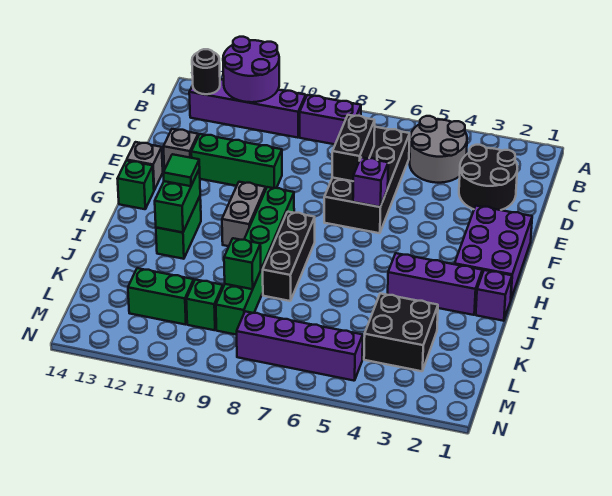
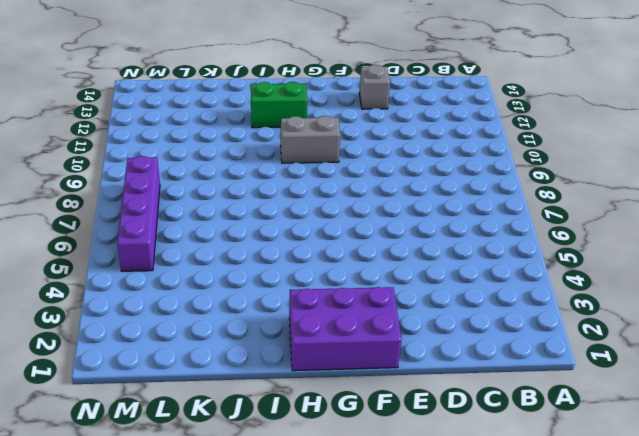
none -> grey 2x2 round brick [410,116,467,183]
none -> purple 1x2 brick [300,95,361,144]
none -> purple 1x4 brick [189,79,306,138]

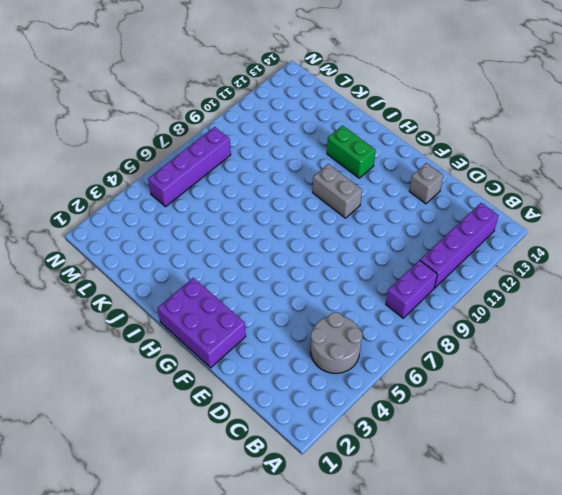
none -> black 2x2 round brick [459,145,517,210]
none -> black 2x4 brick [324,127,410,233]
none -> green 1x3 brick [191,134,282,188]

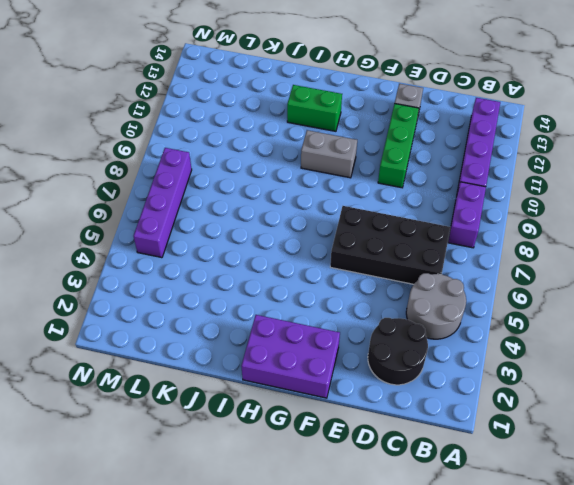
none -> grey 1x1 brick [127,142,163,190]
none -> green 1x6 brick [216,187,294,335]
none -> green 1x1 brick [117,161,154,209]

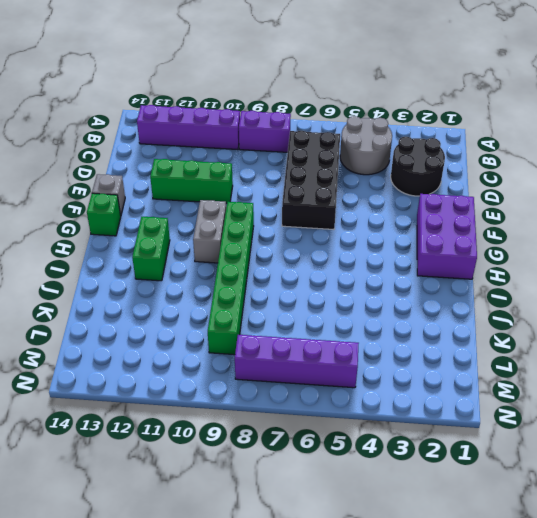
none -> grey 1x1 brick [163,129,198,170]
none -> black 1x3 brick [263,212,315,301]
none -> purple 1x1 brick [476,270,512,321]

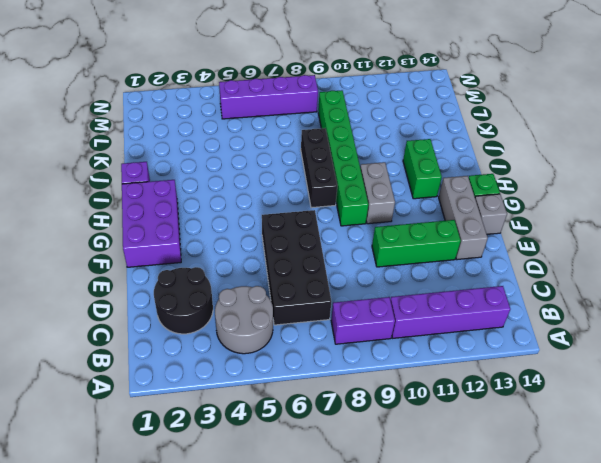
grey 1x3 brick [439,176,488,260] -> grey 1x1 brick [163,129,198,170]
none -> purple 1x3 brick [388,253,482,315]
none -> black 2x2 brick [364,294,438,371]
none -> green 1x1 brick [186,280,223,330]

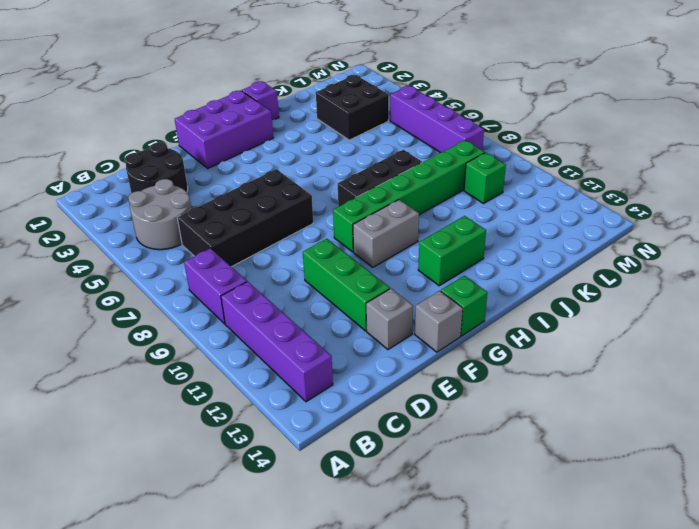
none -> purple 1x3 brick [388,253,482,315]
none -> green 1x2 brick [128,268,194,325]
none -> purple 2x2 round brick [223,37,279,102]

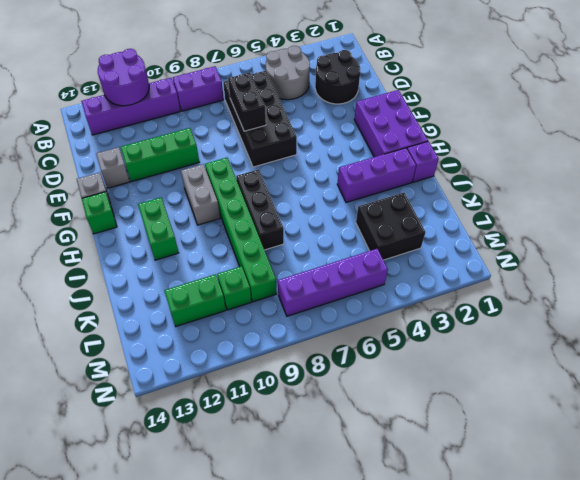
none -> black 1x1 round brick [192,49,220,94]
none -> purple 1x1 brick [353,157,388,207]
none -> green 1x2 brick [155,169,200,232]

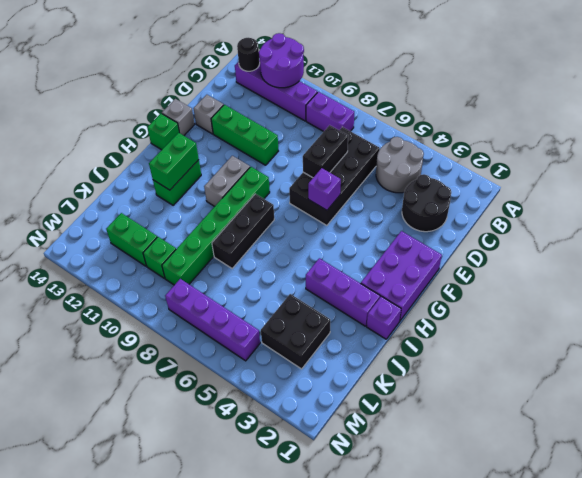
none -> green 1x1 brick [224,238,261,289]
none -> green 1x1 tile [163,154,200,186]

